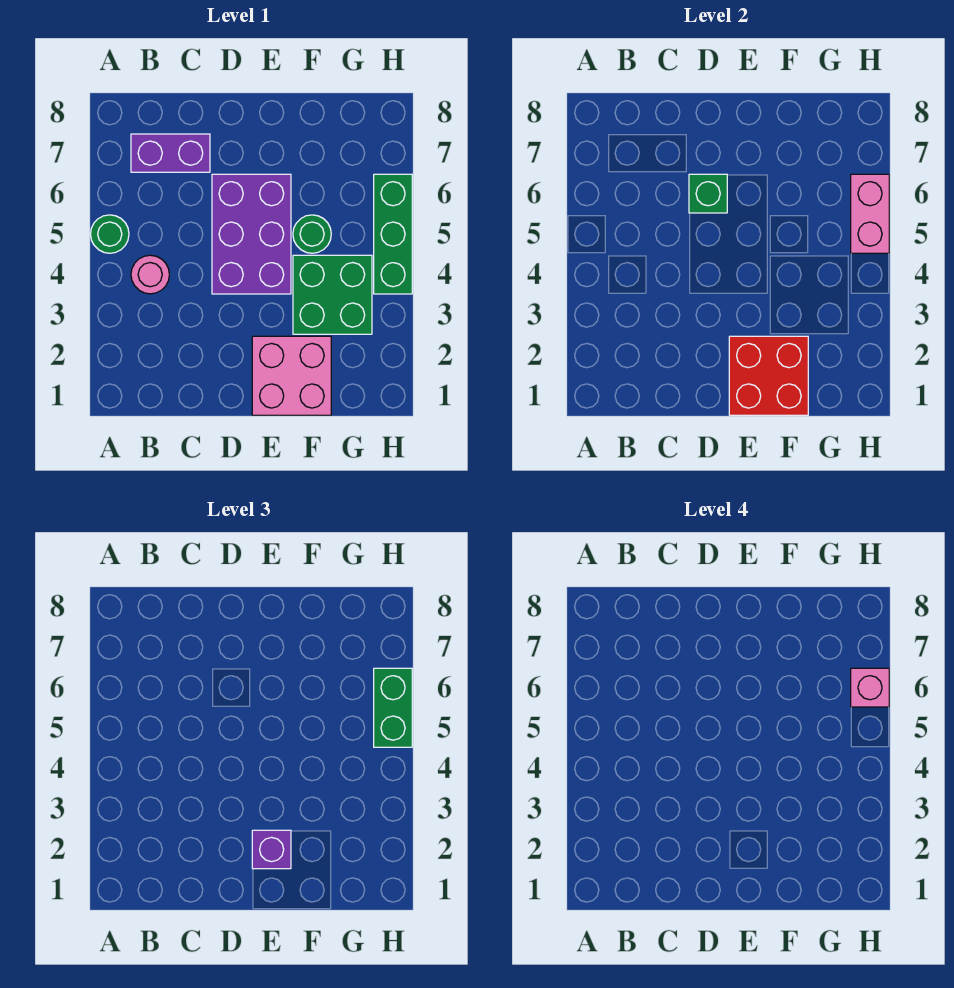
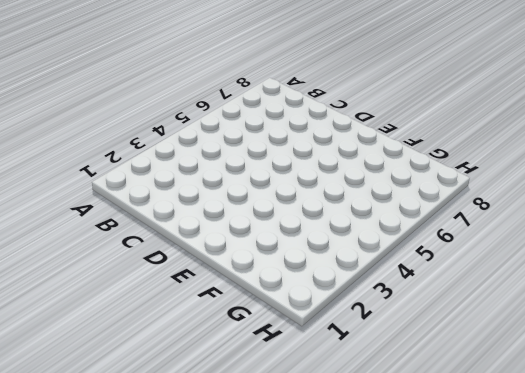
none -> green 1x1 round brick [91,215,129,253]
none -> pink 1x1 round brick [131,255,169,294]
none -> purple 1x2 brick [131,134,210,172]

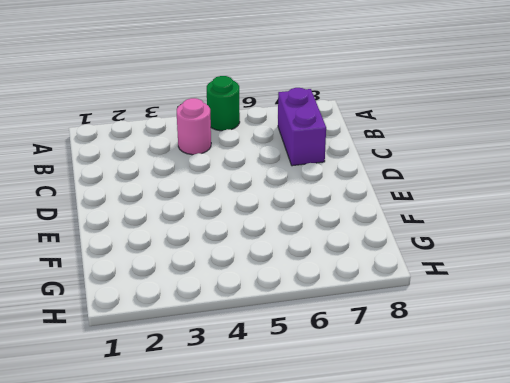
none -> purple 2x3 brick [212,174,291,294]
none -> pink 2x2 brick [252,336,331,415]
none -> green 2x2 brick [293,255,372,334]

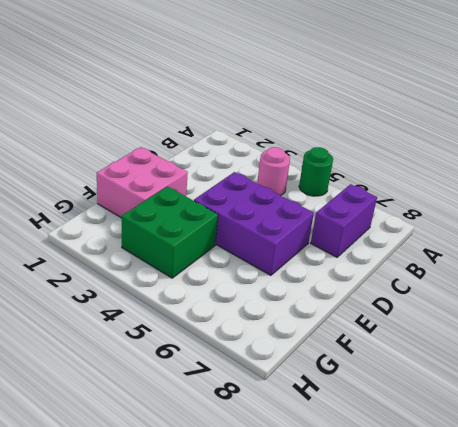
none -> green 1x1 round brick [293,215,331,253]
none -> green 1x3 brick [374,174,412,294]
none -> green 1x1 brick [689,174,727,213]

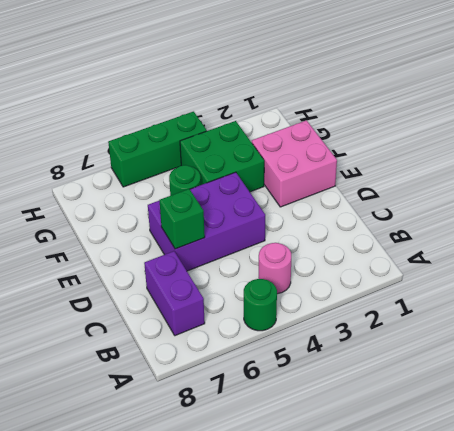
none -> red 2x2 brick [729,336,808,415]
none -> pink 1x2 brick [851,174,889,253]
none -> purple 1x1 brick [252,830,291,869]

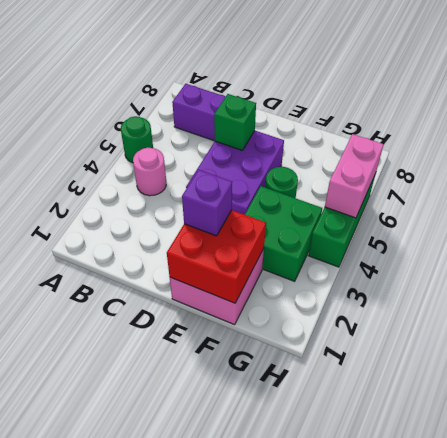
none -> green 1x2 brick [374,668,412,747]
none -> pink 1x1 brick [851,668,889,707]

